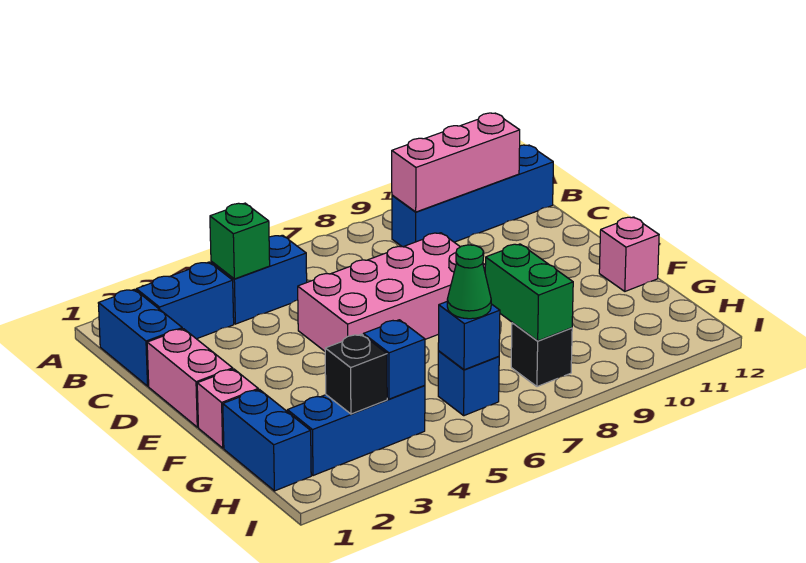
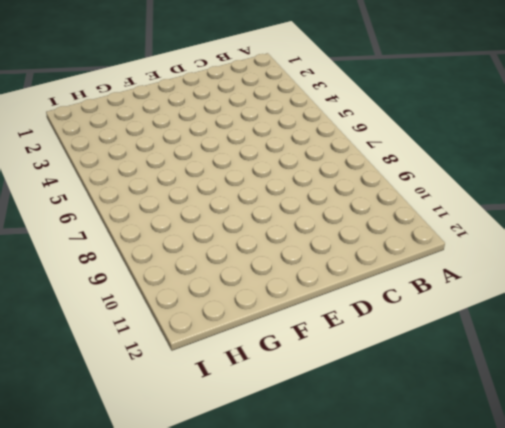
none -> blue 1x2 brick [98,289,182,386]
none -> blue 1x2 brick [136,262,234,339]
none -> blue 1x2 brick [211,235,307,324]

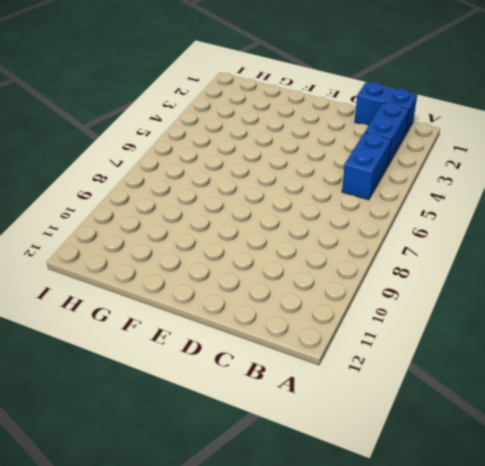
none -> blue 1x4 brick [392,145,553,247]
none -> pink 1x2 brick [147,329,233,427]
none -> pink 2x4 brick [298,233,485,351]

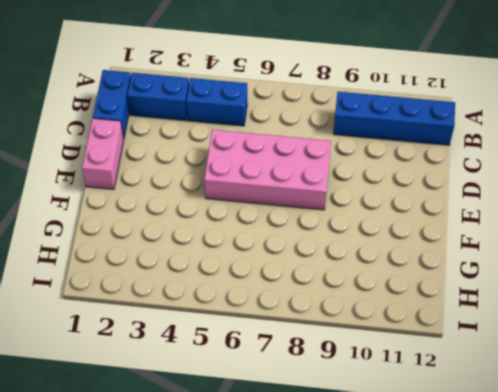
none -> pink 1x1 brick [197,369,258,448]
none -> pink 1x1 brick [599,217,659,291]
none -> blue 1x2 brick [223,390,311,491]

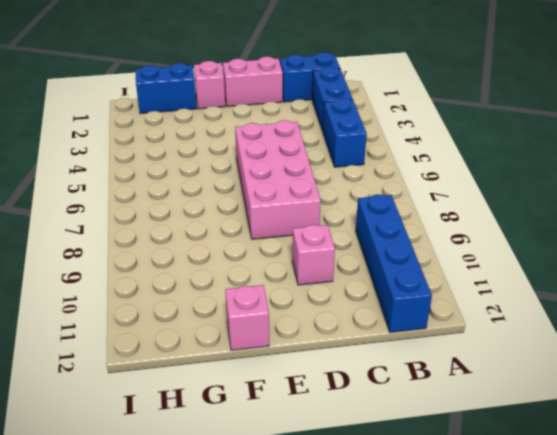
pink 1x1 brick [292,225,335,285] -> none
none -> blue 1x3 brick [287,386,425,476]
none -> blue 1x1 brick [438,351,499,416]
none -> black 1x1 brick [511,323,572,387]

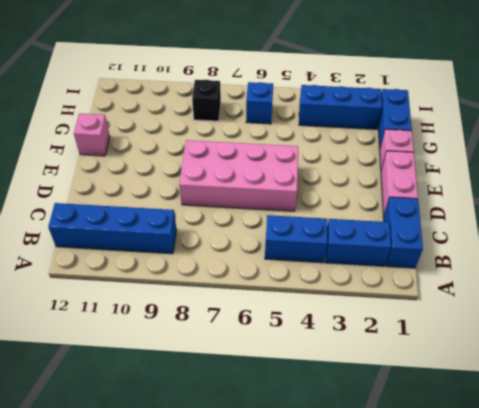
none -> green 1x1 brick [210,203,270,279]
none -> pink 1x3 brick [392,113,520,212]
none -> green 1x2 brick [485,244,573,341]

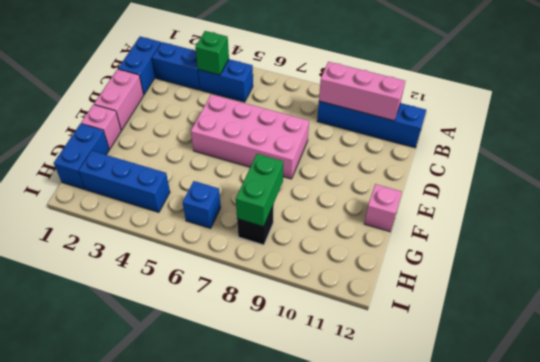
none -> black 1x1 brick [325,334,387,414]
none -> blue 1x1 brick [363,320,425,399]
none -> blue 1x1 brick [438,302,500,370]

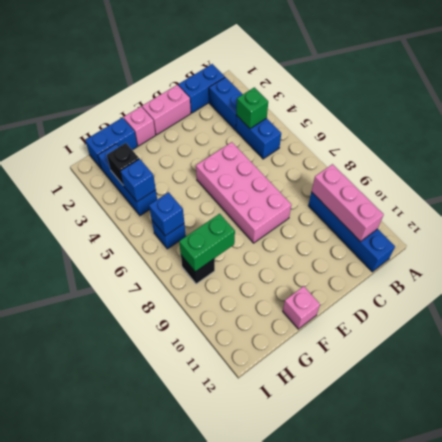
none -> green 1x1 cone [447,245,491,319]

